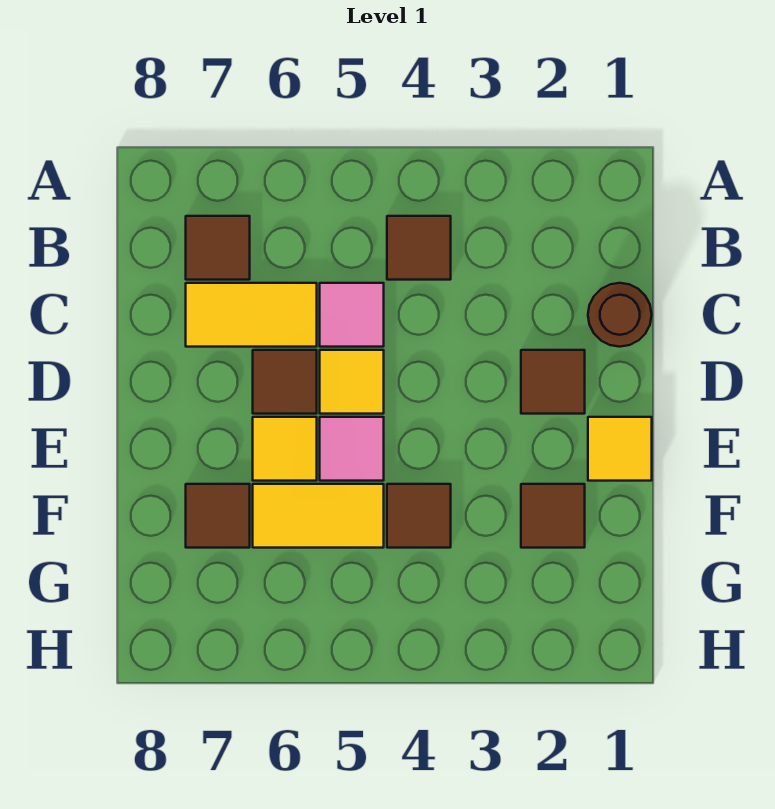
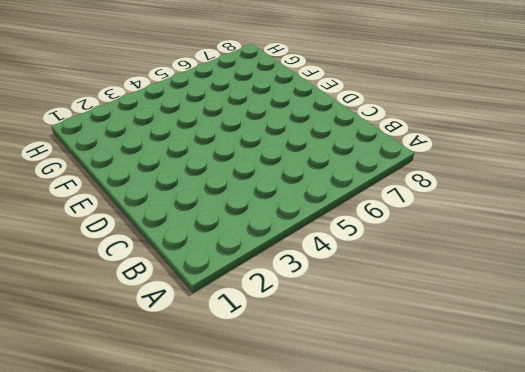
none -> brown 1x1 tile [387,216,451,280]
none -> brown 1x1 tile [186,216,250,280]
none -> brown 1x1 round brick [588,283,652,347]

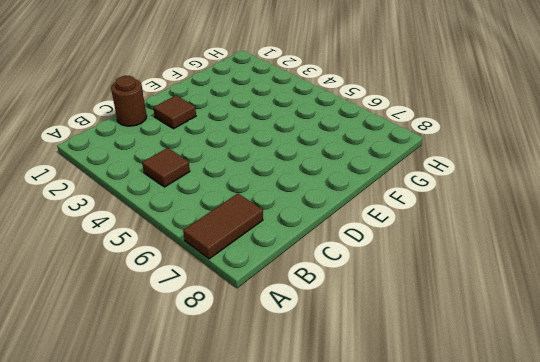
brown 1x2 tile [183,194,263,259] -> brown 1x1 tile [186,216,250,280]
none -> pink 1x1 tile [320,283,384,347]
none -> yellow 1x2 tile [186,283,317,347]
none -> yellow 1x1 tile [320,350,384,414]

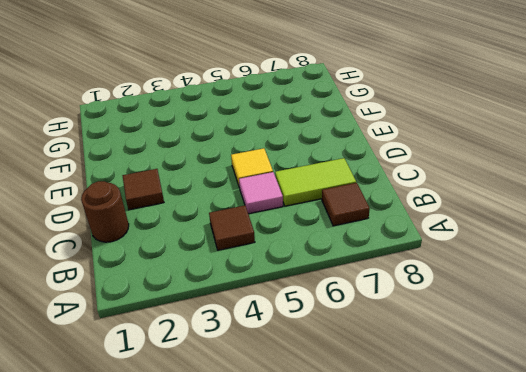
lime 1x2 tile [275,158,356,206] -> yellow 1x2 tile [186,283,317,347]
none -> brown 1x1 tile [253,350,317,414]
none -> yellow 1x1 tile [588,417,652,481]
none -> pink 1x1 tile [320,417,384,481]

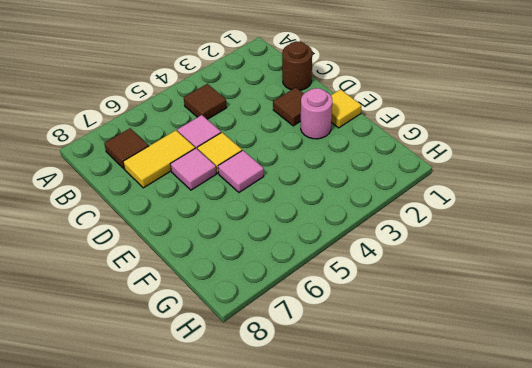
pink 1x1 tile [171,148,216,190] -> brown 1x1 tile [253,350,317,414]
pink 1x1 round brick [301,88,332,139] -> none
none -> yellow 1x1 tile [253,417,317,481]
none -> brown 1x1 tile [521,484,585,548]
none -> brown 1x1 tile [387,484,451,548]

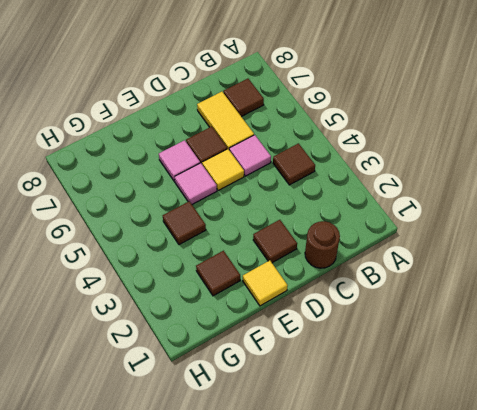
pink 1x1 tile [159,140,200,182] -> yellow 1x1 tile [253,417,317,481]
none -> yellow 1x2 tile [253,484,384,548]
none -> brown 1x1 tile [186,484,250,548]

